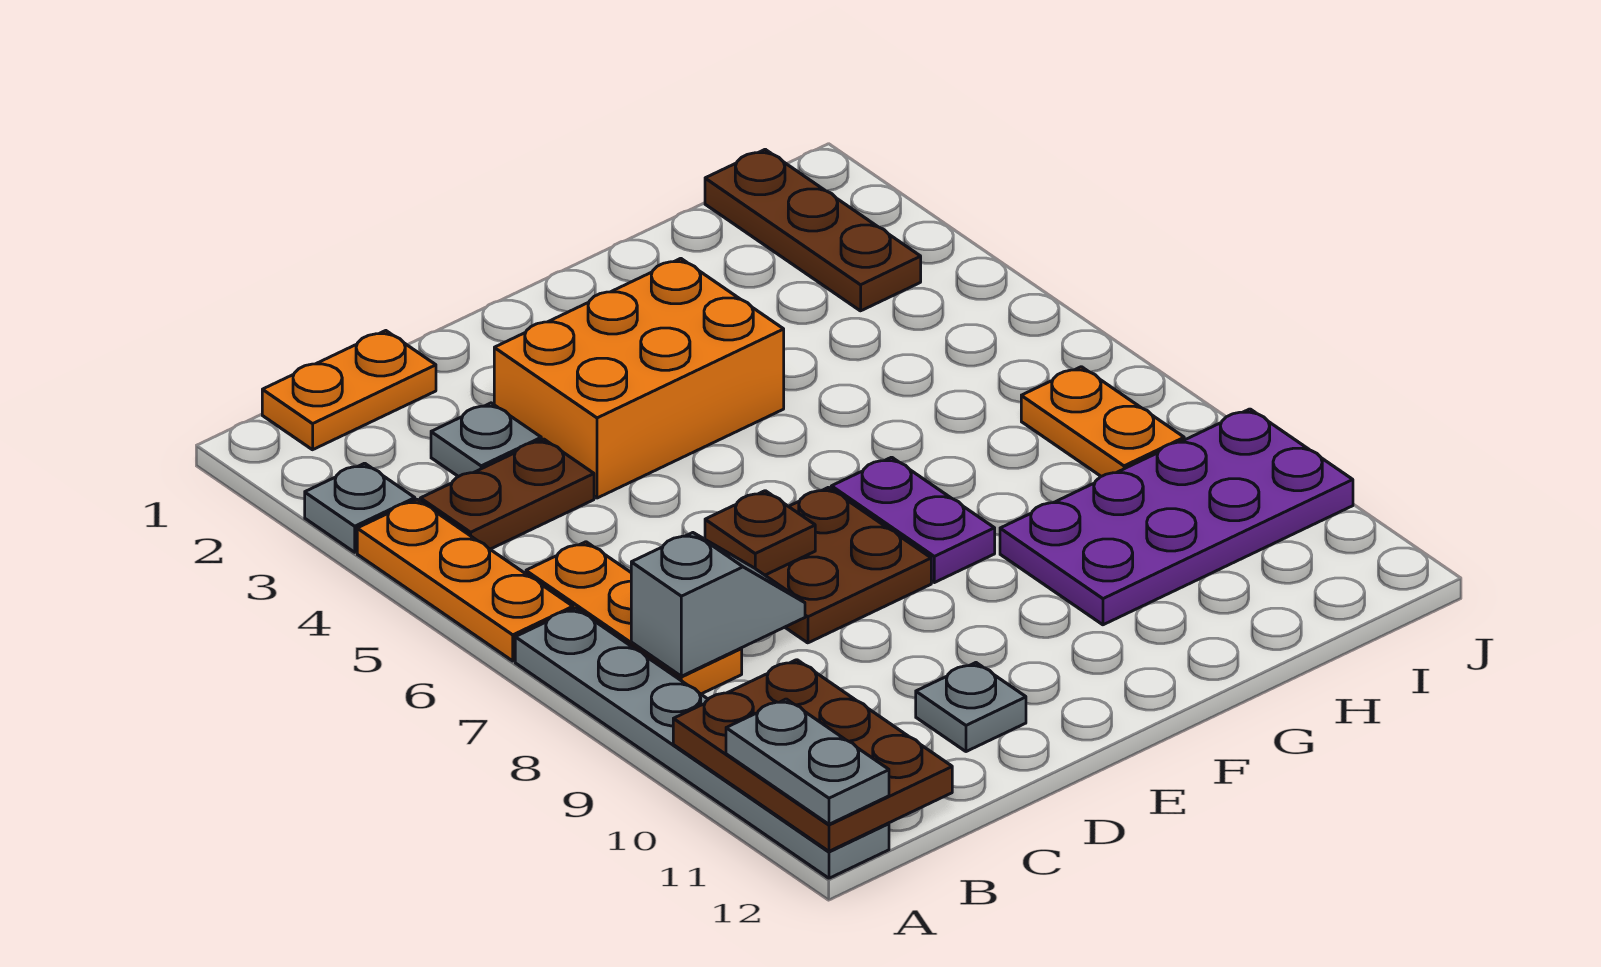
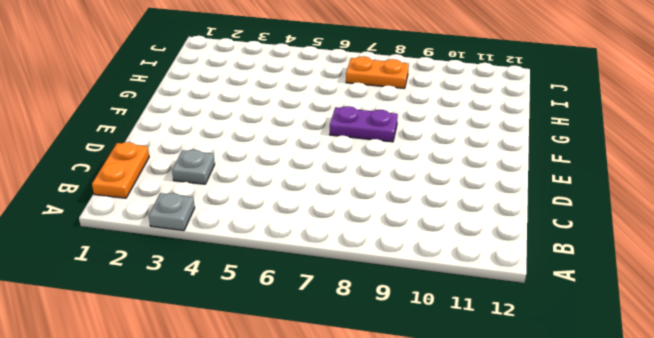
none -> orange 1x3 plate [357,500,573,661]
none -> grey 1x6 plate [515,608,889,878]
none -> brown 1x2 plate [420,439,594,549]

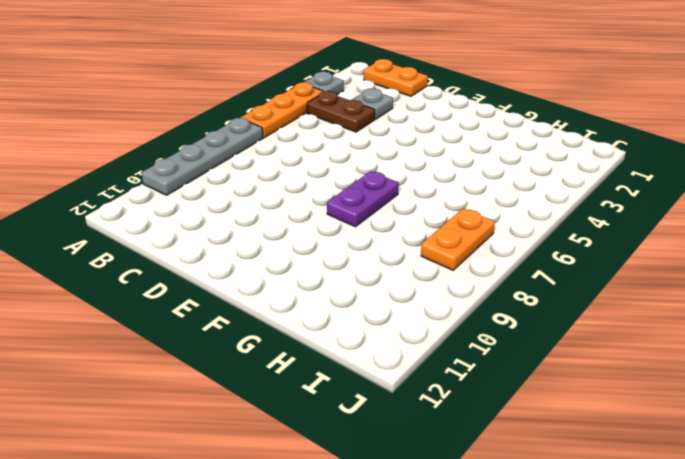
grey 1x4 plate [142,118,263,195] -> grey 1x6 plate [515,608,889,878]
none -> orange 1x3 plate [526,542,742,694]
none -> orange 2x3 brick [494,258,784,498]
none -> brown 2x2 plate [765,487,931,643]

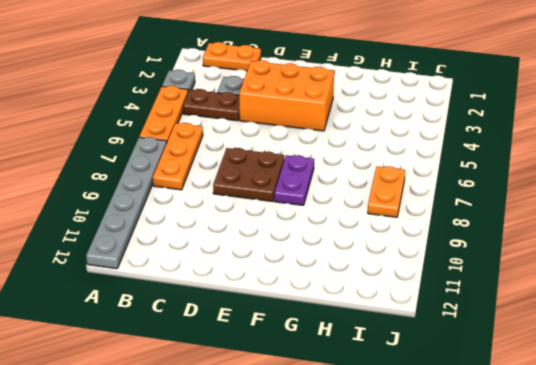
none -> grey 1x1 plate [916,663,1026,752]
none -> purple 2x4 plate [1000,409,1353,625]
none -> brown 1x3 plate [705,149,921,311]

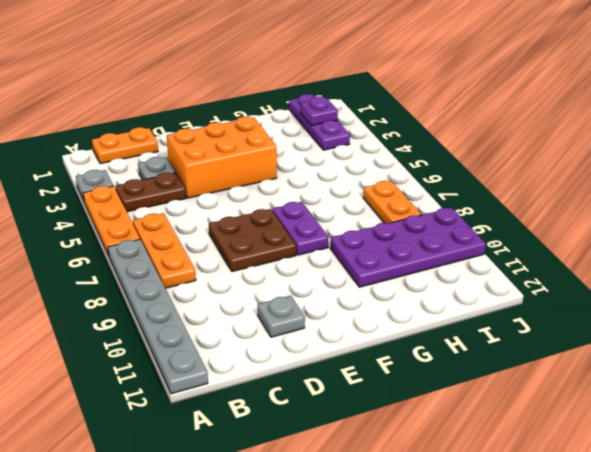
purple 1x3 plate [289,94,350,150] -> brown 1x3 plate [705,149,921,311]
purple 1x1 plate [301,97,338,126] -> none
none -> brown 2x3 plate [673,660,952,851]
none -> grey 1x2 slope [631,533,805,676]
none -> brown 1x1 plate [705,491,815,575]

